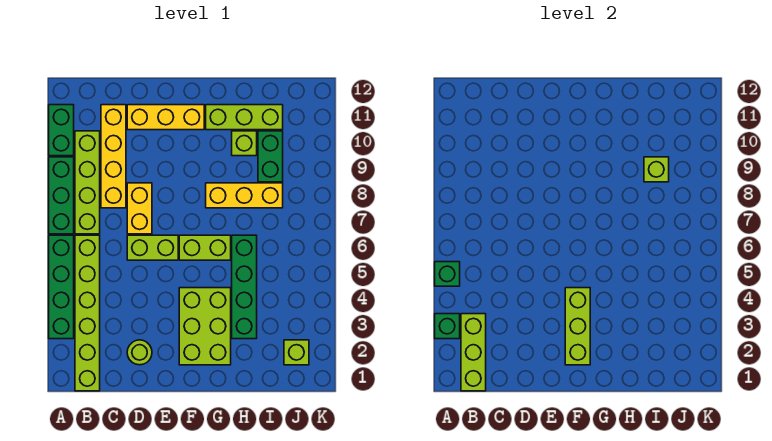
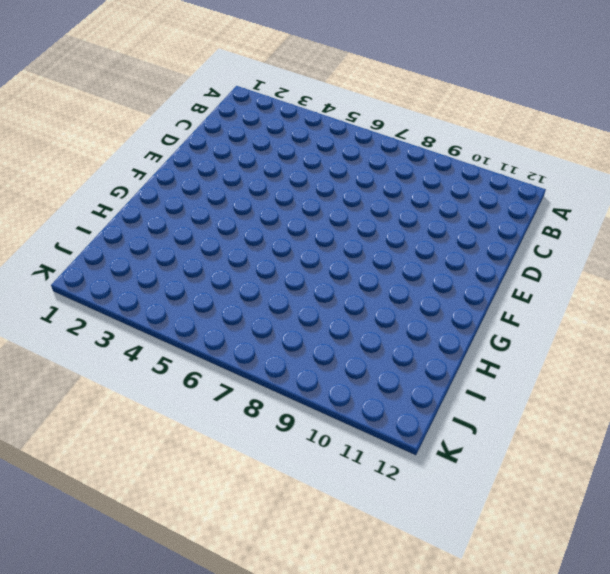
none -> green 1x4 brick [49,235,74,339]
none -> green 1x3 brick [49,157,74,234]
none -> green 1x2 brick [49,105,74,156]

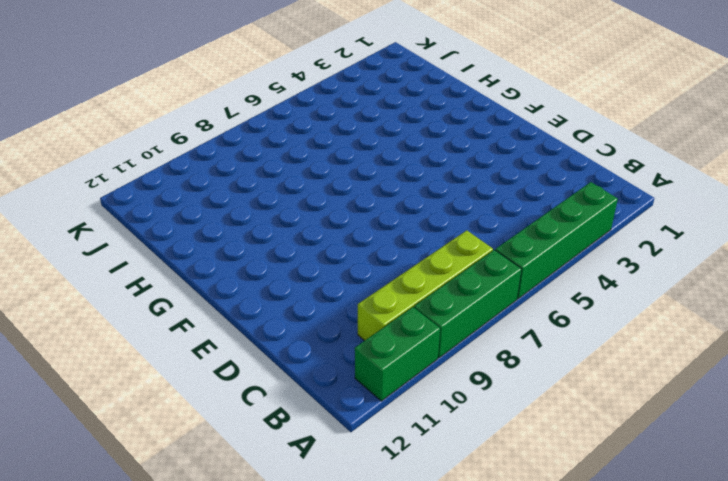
none -> lime 1x6 brick [75,235,100,391]
none -> yellow 1x4 brick [101,105,126,208]
none -> lime 1x1 round brick [127,340,152,365]

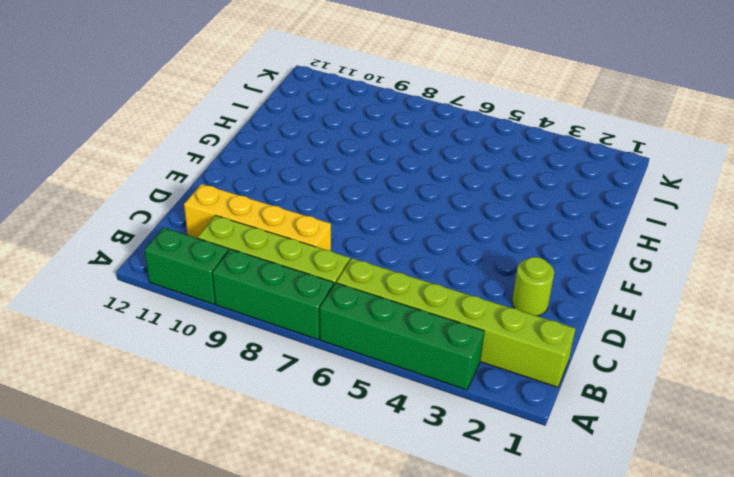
none -> lime 1x2 brick [127,235,178,260]
none -> yellow 1x2 brick [127,183,152,234]
none -> yellow 1x3 brick [127,105,204,130]

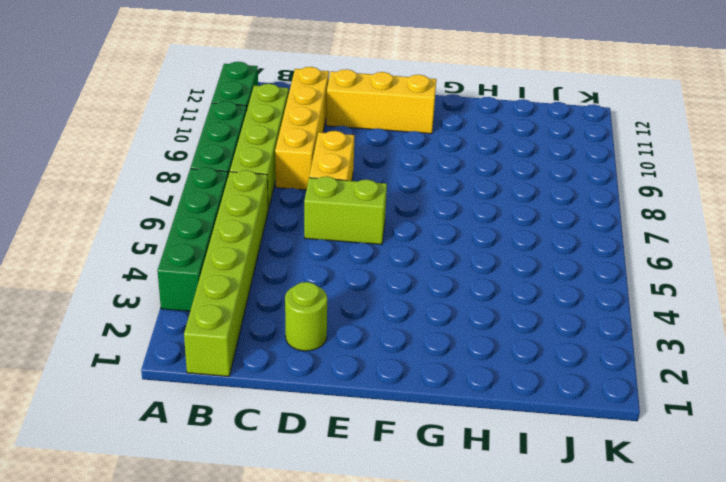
none -> lime 2x3 brick [179,288,231,365]
none -> lime 1x2 brick [179,235,231,260]
none -> yellow 1x3 brick [206,183,283,208]

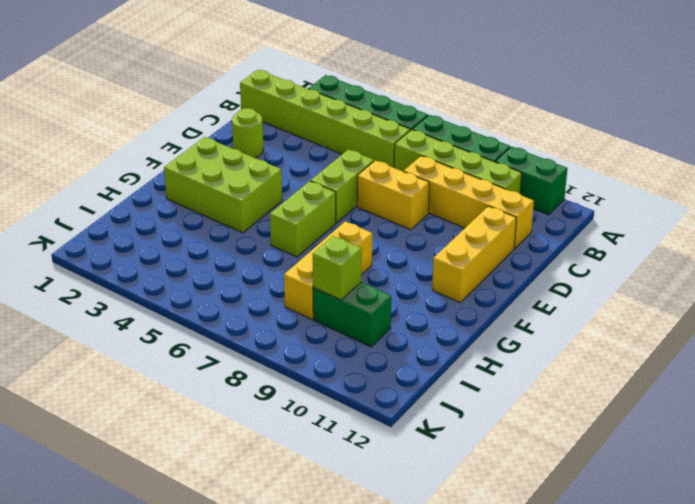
none -> lime 1x3 brick [206,105,283,130]
none -> green 1x4 brick [232,235,257,339]
none -> lime 1x1 brick [232,131,257,156]

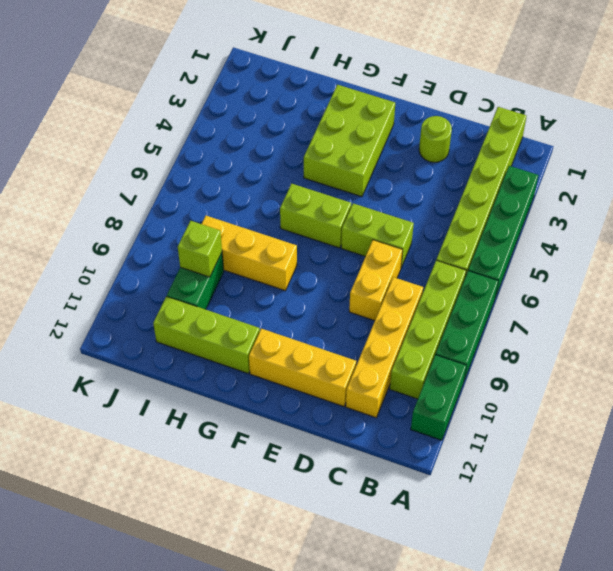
none -> green 1x4 brick [232,235,257,339]
none -> lime 1x1 brick [232,131,257,156]
none -> lime 1x1 brick [284,340,309,365]

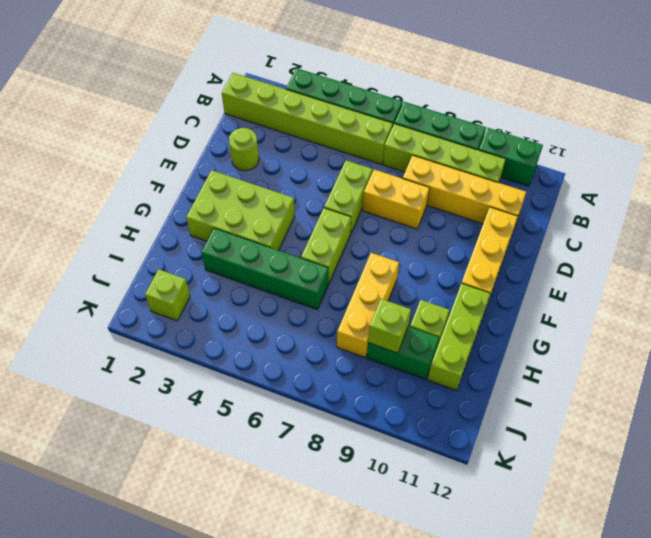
none -> green 1x1 brick [435,314,460,339]
none -> green 1x1 brick [435,262,460,286]
none -> lime 1x3 brick [461,314,486,391]

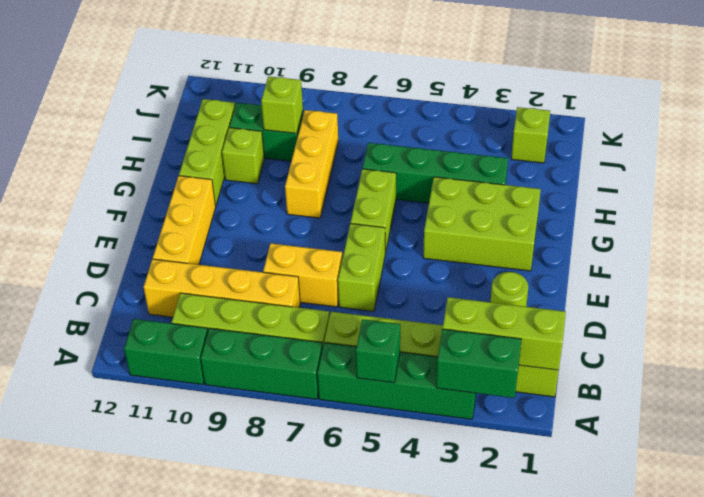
green 1x2 brick [436,329,521,398] -> green 1x1 brick [435,314,460,339]
none -> lime 1x3 brick [565,288,590,365]

